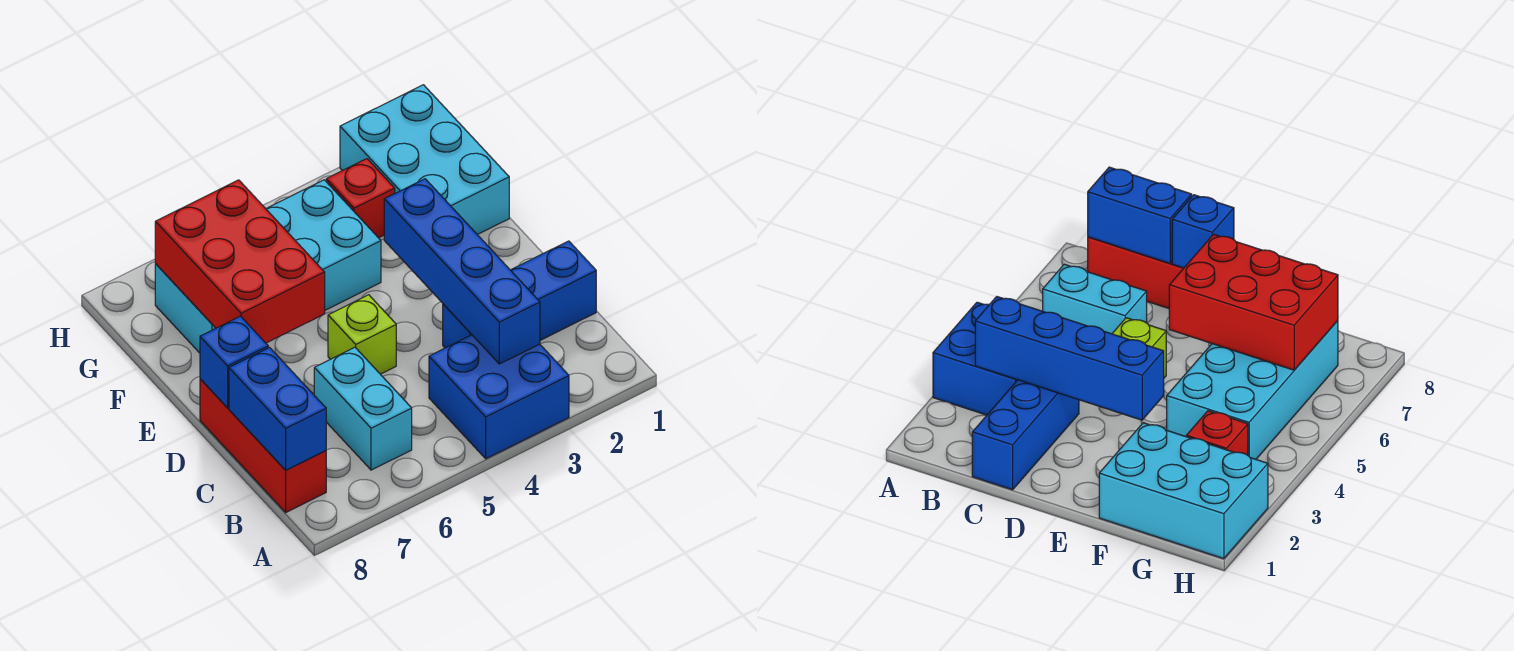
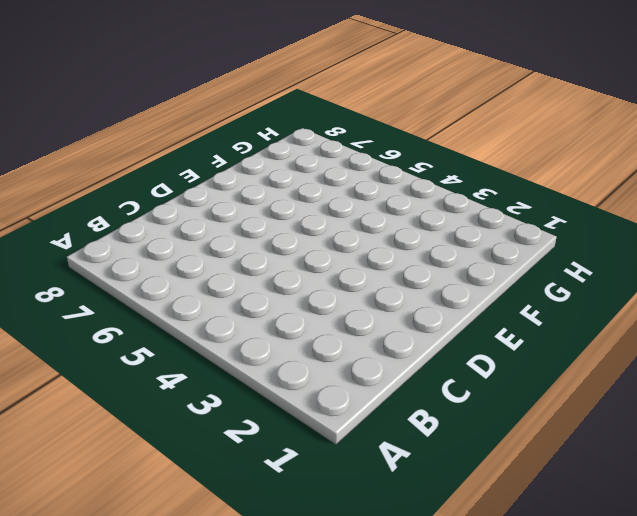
none -> blue 2x2 brick [429,335,569,459]
none -> cyan 1x2 brick [314,347,412,470]
none -> red 1x3 brick [200,379,326,512]

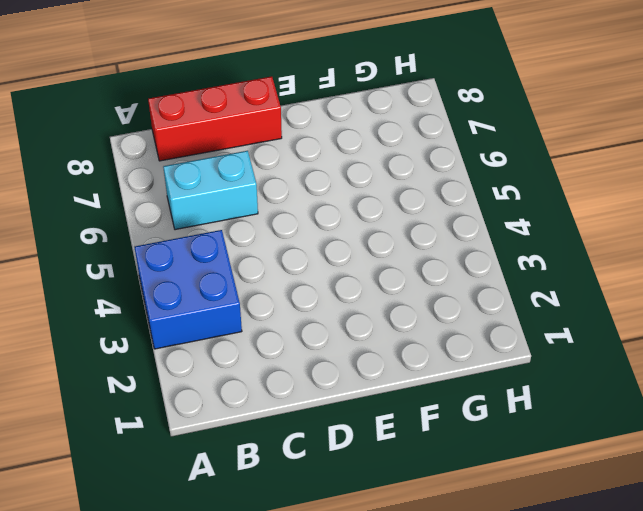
none -> blue 1x3 brick [443,241,596,348]
none -> lime 1x1 brick [328,295,396,374]
none -> cyan 2x3 brick [340,85,509,235]

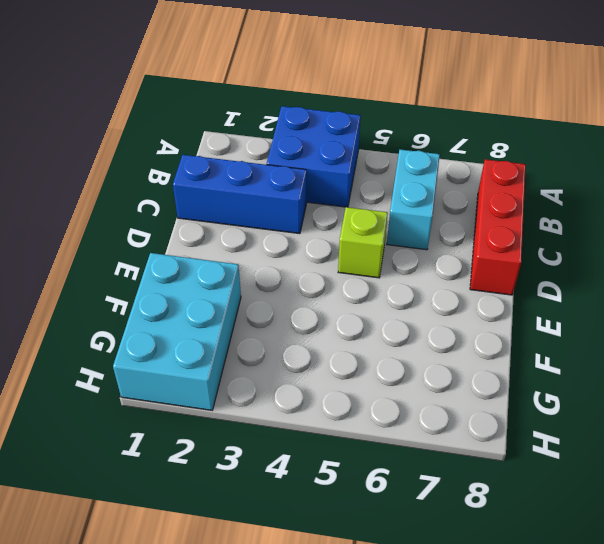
none -> cyan 2x4 brick [155,180,381,353]
none -> red 1x1 brick [326,159,395,238]
none -> blue 1x4 brick [384,179,540,364]

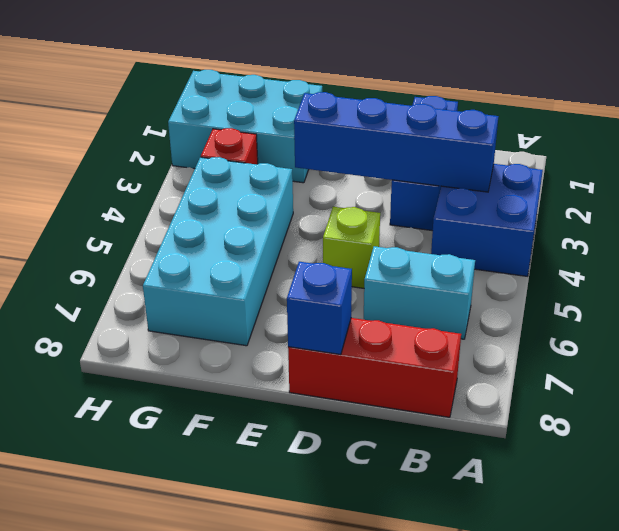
none -> blue 1x2 brick [229,348,326,470]
none -> red 2x3 brick [155,180,325,343]

